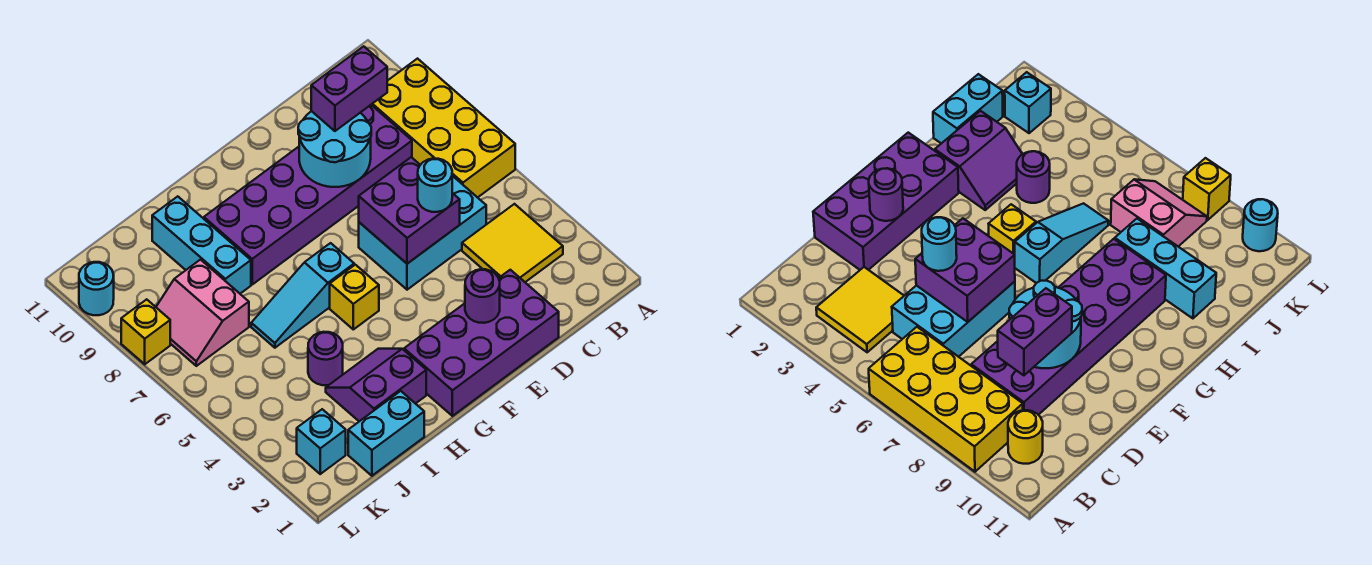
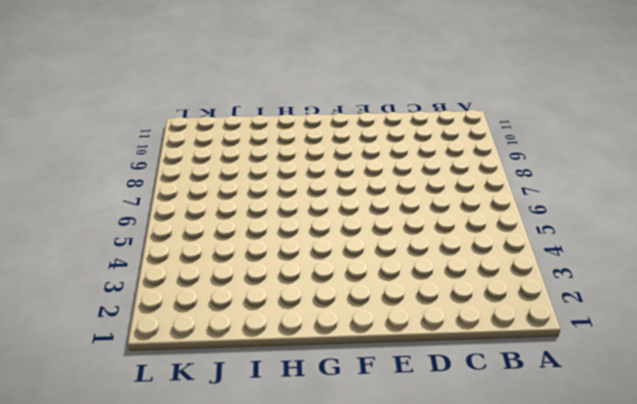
none -> yellow 2x4 brick [371,59,515,198]
none -> yellow 2x2 tile [462,204,563,282]
none -> yellow 1x1 round brick [1008,410,1043,464]

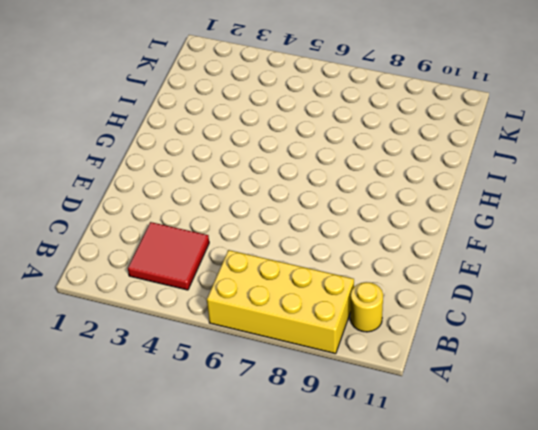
red 2x2 tile [128,222,209,290] -> yellow 2x2 tile [462,204,563,282]
none -> cyan 2x3 brick [359,176,486,290]
none -> purple 2x6 brick [204,105,412,284]
none -> purple 2x4 brick [404,270,559,416]

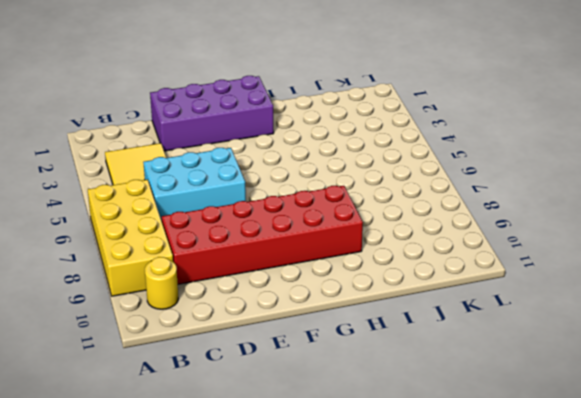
red 2x6 brick [162,186,363,284] -> purple 2x6 brick [204,105,412,284]
none -> yellow 1x1 brick [330,265,379,329]
none -> cyan 1x3 slope [251,243,354,348]
none -> purple 2x2 slope [326,349,426,421]

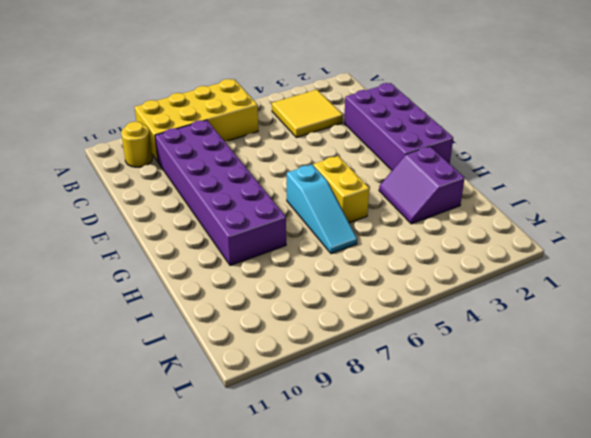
yellow 1x2 brick [313,156,369,223] -> yellow 1x1 brick [330,265,379,329]
none -> cyan 2x3 brick [359,176,486,290]
none -> cyan 1x2 brick [348,391,424,476]
none -> purple 1x1 round brick [308,332,343,385]

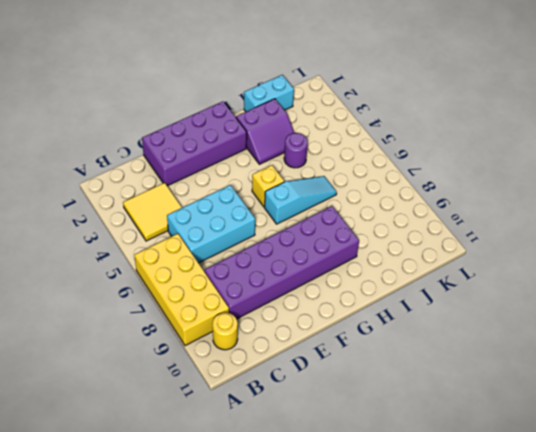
none -> cyan 1x3 brick [152,196,251,294]
none -> pink 2x2 slope [156,260,249,366]
none -> cyan 1x1 brick [297,409,346,474]

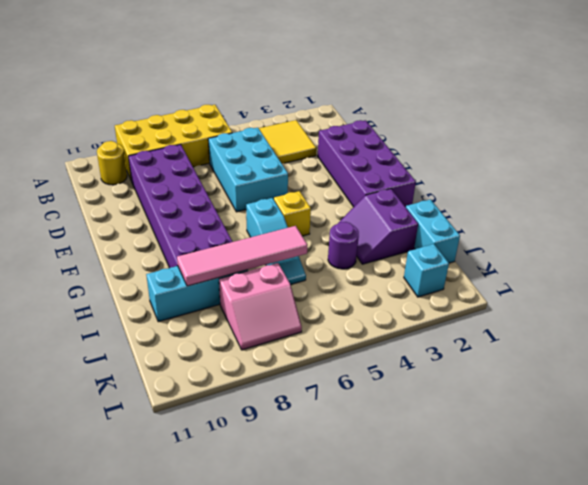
pink 1x4 tile [177,226,307,286] -> none
none -> yellow 1x1 brick [121,299,170,364]
none -> cyan 1x1 round brick [79,262,114,315]
none -> purple 2x2 brick [359,157,460,264]

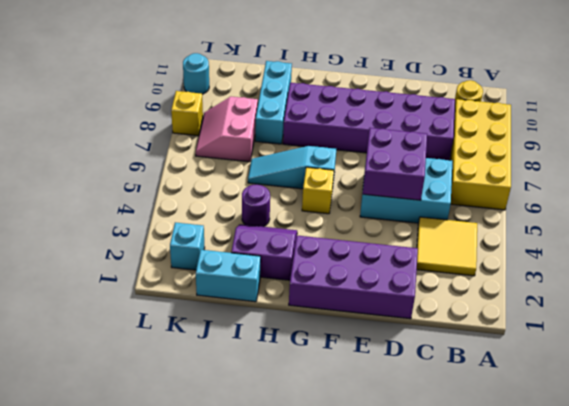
none -> cyan 2x2 round brick [298,111,371,187]
none -> purple 1x1 round brick [465,269,500,323]
none -> purple 1x2 brick [311,46,387,131]

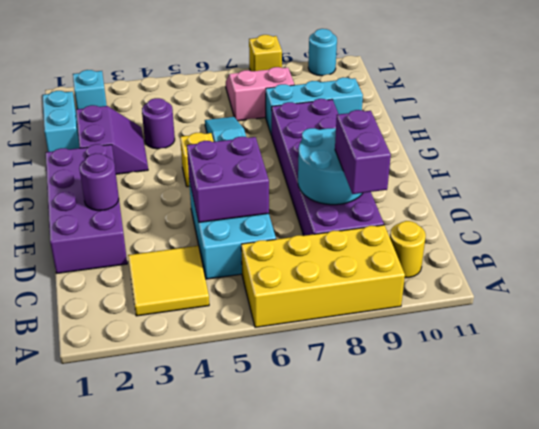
none -> cyan 1x1 round brick [418,158,452,212]

